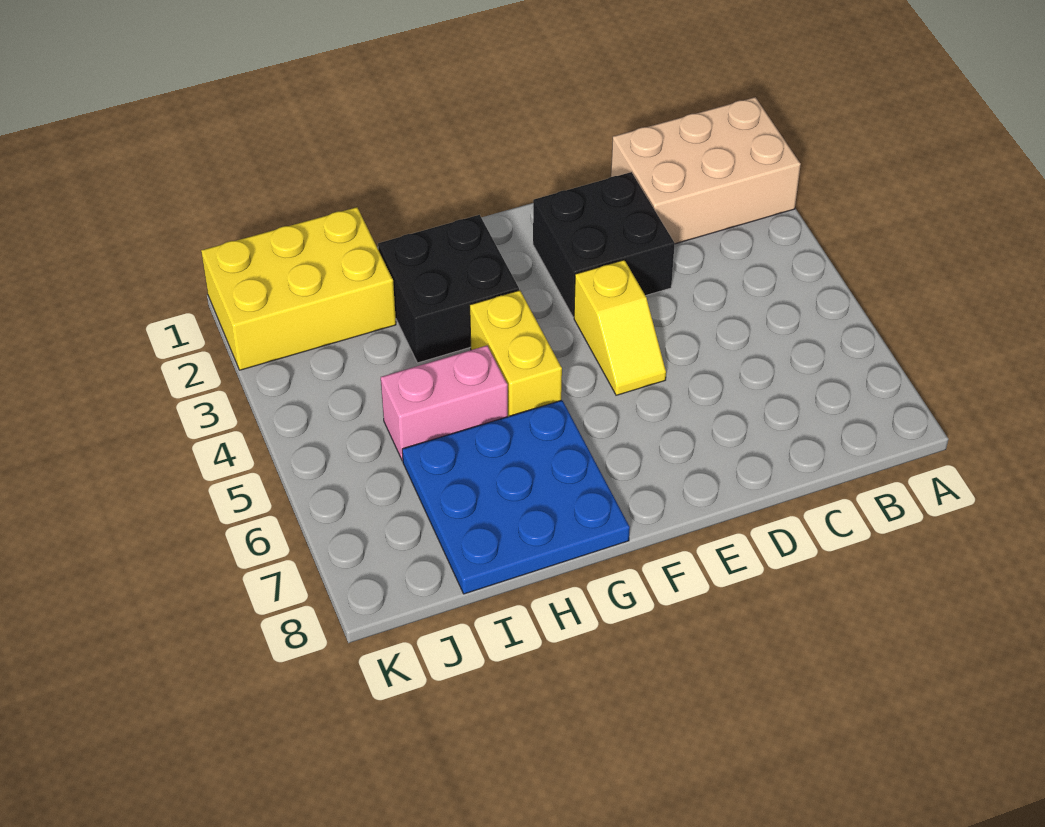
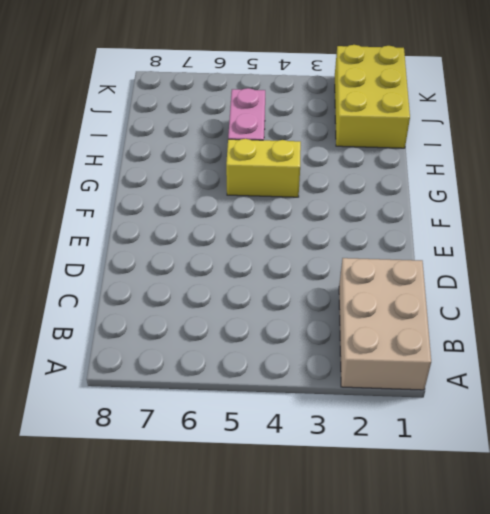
none -> black 2x2 brick [533,172,675,317]
none -> yellow 1x2 slope [574,260,666,395]

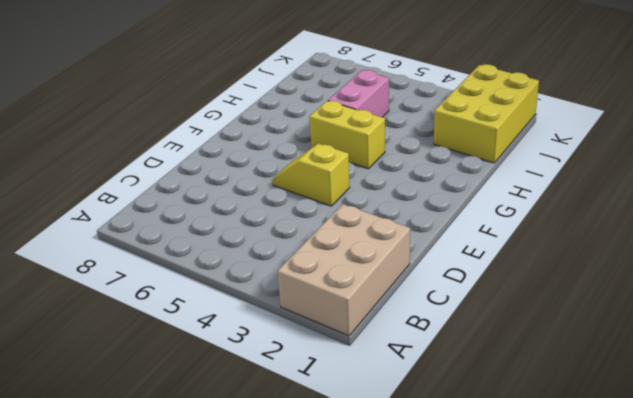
none -> black 2x2 brick [533,172,675,317]
none -> black 2x2 brick [378,215,519,363]

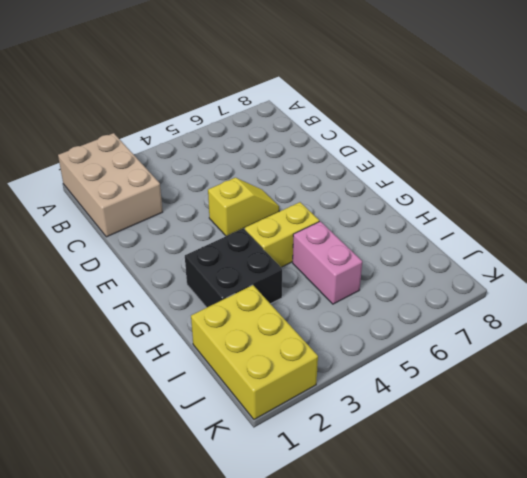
none -> black 2x2 brick [533,172,675,317]
none -> blue 3x3 plate [402,400,630,594]

